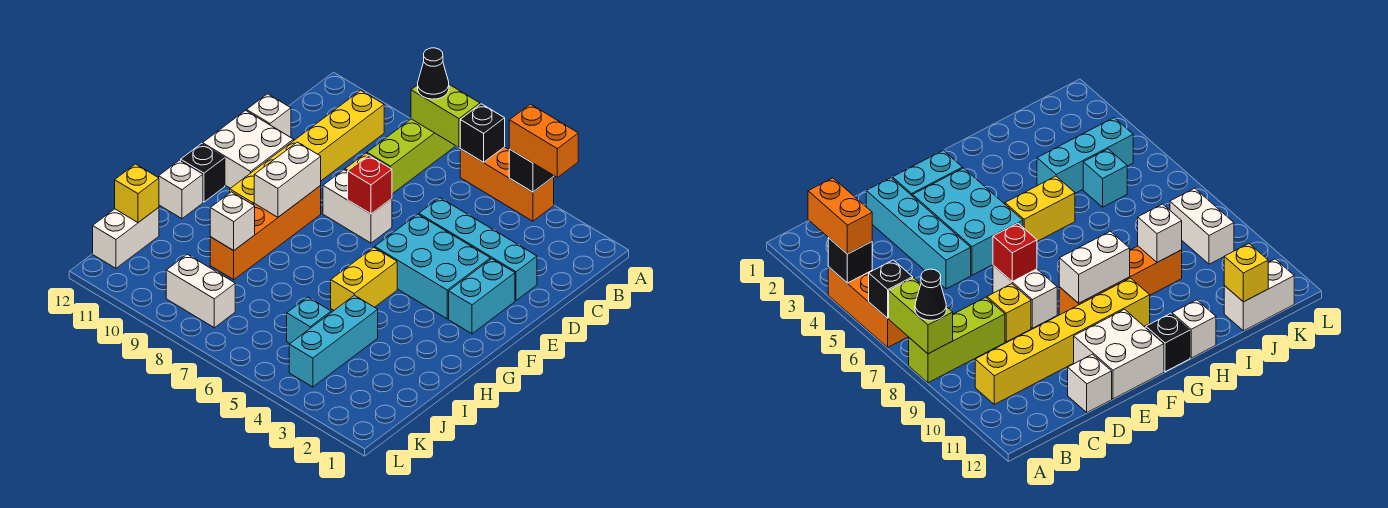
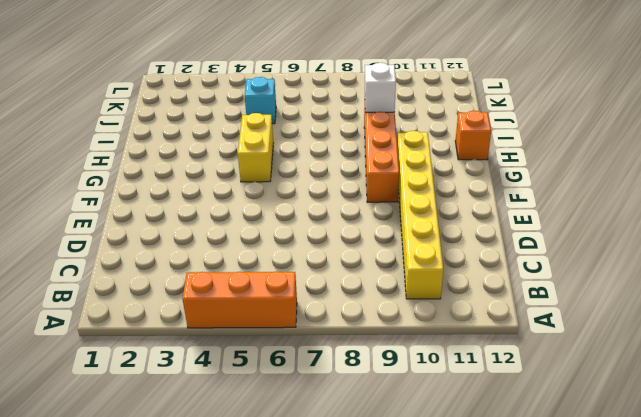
orange 1x1 brick [455,111,491,160] -> white 1x1 brick [159,160,203,219]
none -> lime 1x3 brick [367,119,455,194]
none -> cyan 1x4 brick [419,198,537,301]
none -> yellow 1x1 brick [987,284,1031,342]

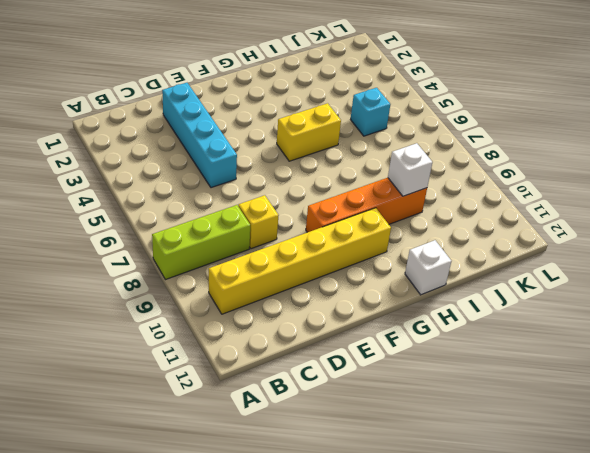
none -> orange 1x3 brick [460,147,554,221]
none -> white 1x1 brick [247,94,291,137]
none -> cyan 1x2 brick [449,259,515,334]

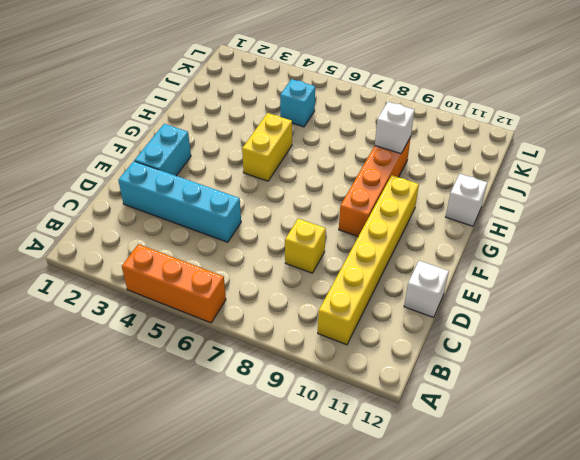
none -> lime 1x3 brick [367,119,455,194]
none -> cyan 2x3 brick [375,214,490,319]
none -> white 1x2 brick [323,170,392,243]

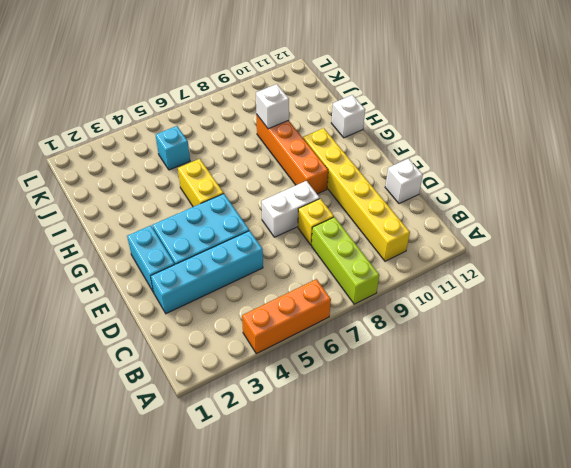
none -> white 2x2 brick [203,110,294,188]
none -> black 1x1 brick [181,144,225,202]
none -> cyan 1x3 brick [289,295,378,387]

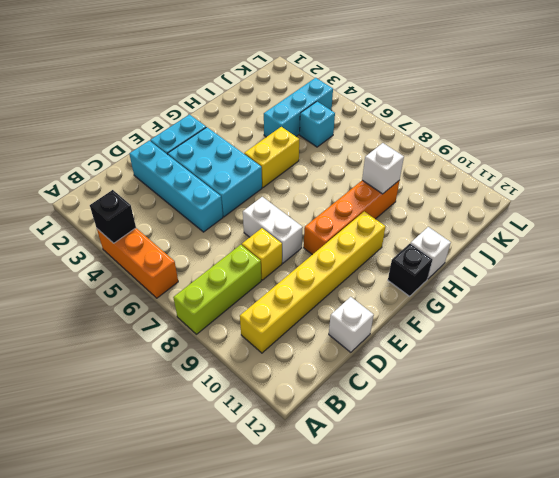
none -> white 2x2 brick [203,110,294,188]
none -> white 1x2 brick [93,207,159,268]
none -> white 1x2 brick [166,254,235,328]

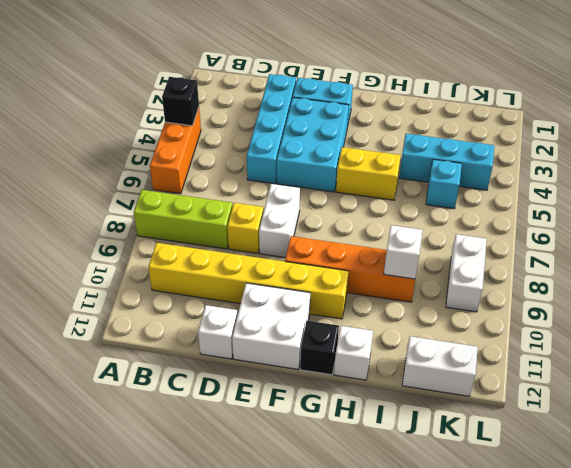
none -> black 1x1 brick [460,104,505,162]
none -> lime 1x2 brick [411,85,480,148]
none -> red 1x1 brick [348,155,392,214]

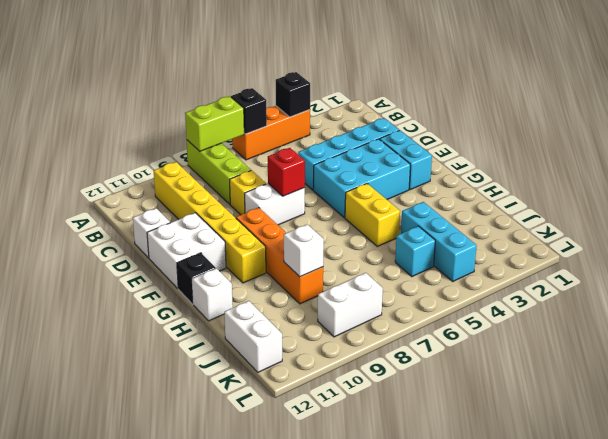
none -> white 1x2 brick [254,142,321,217]
none -> yellow 1x1 brick [115,164,159,223]
none -> orange 1x2 brick [509,104,578,177]

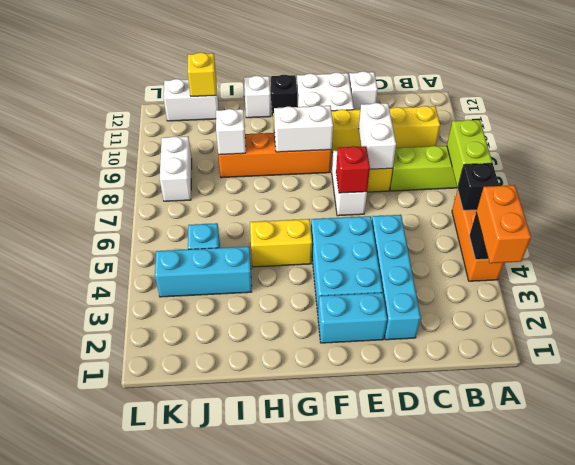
white 1x2 brick [358,103,396,169] -> none
none -> black 1x1 cone [418,48,449,99]

